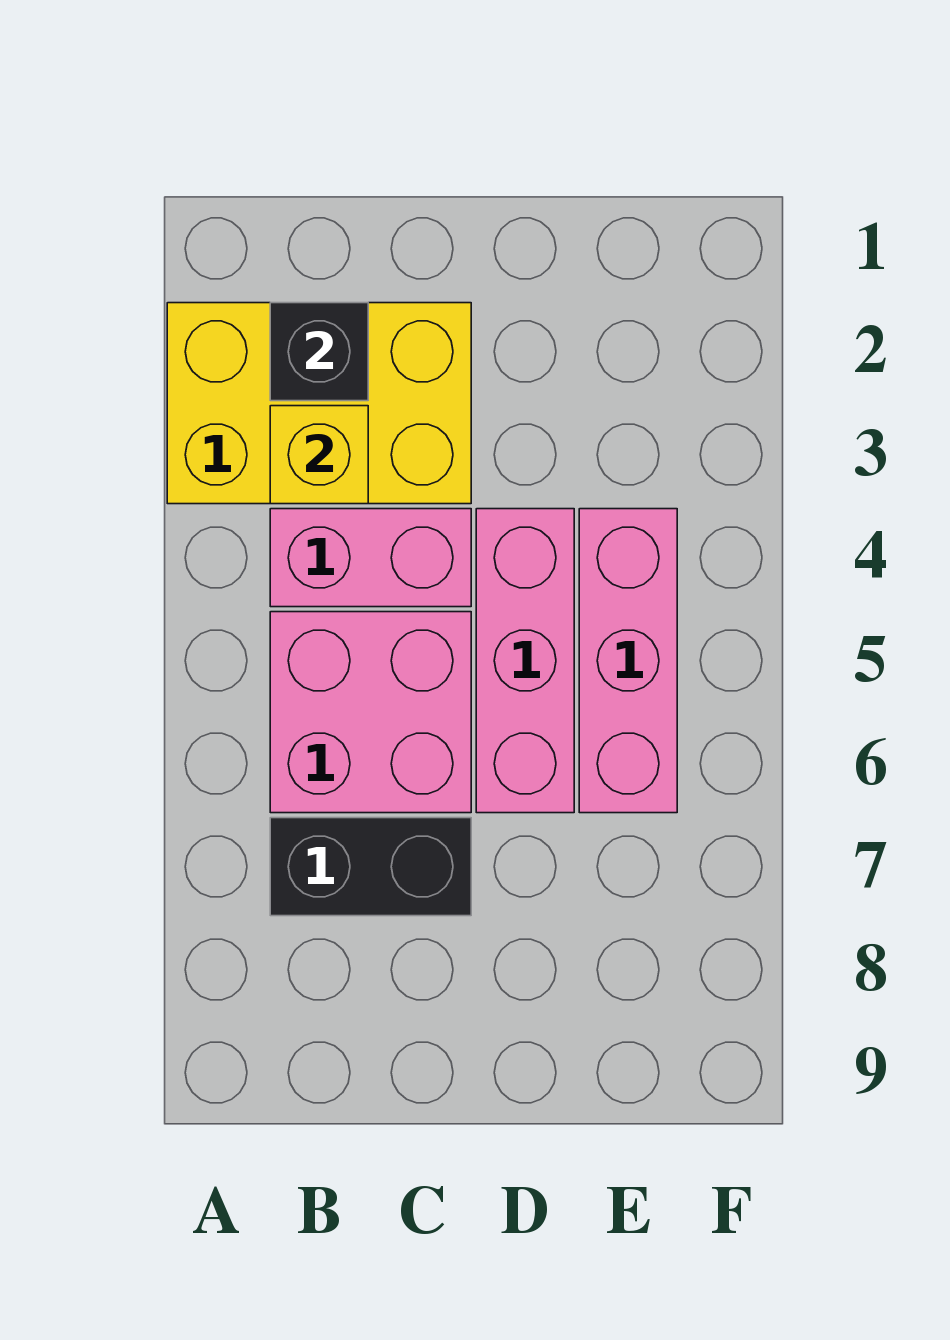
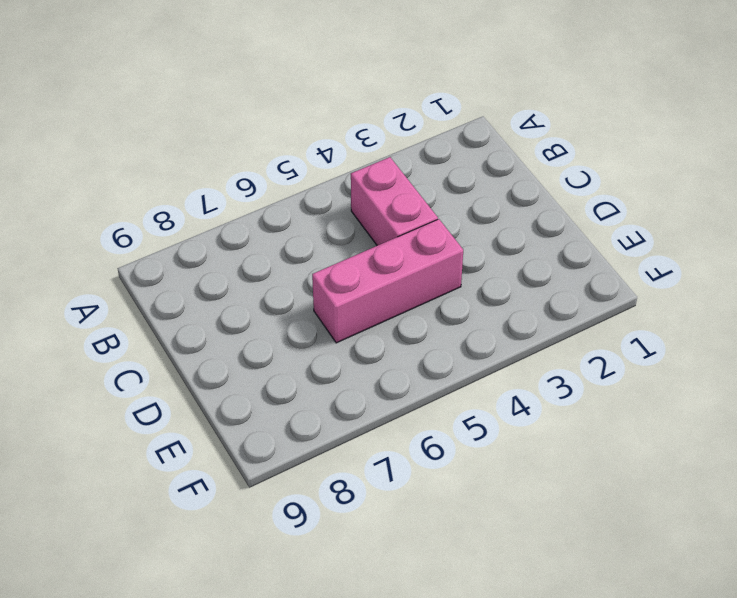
none -> yellow 2x3 brick [167,303,471,504]
none -> pink 2x2 brick [270,612,471,813]

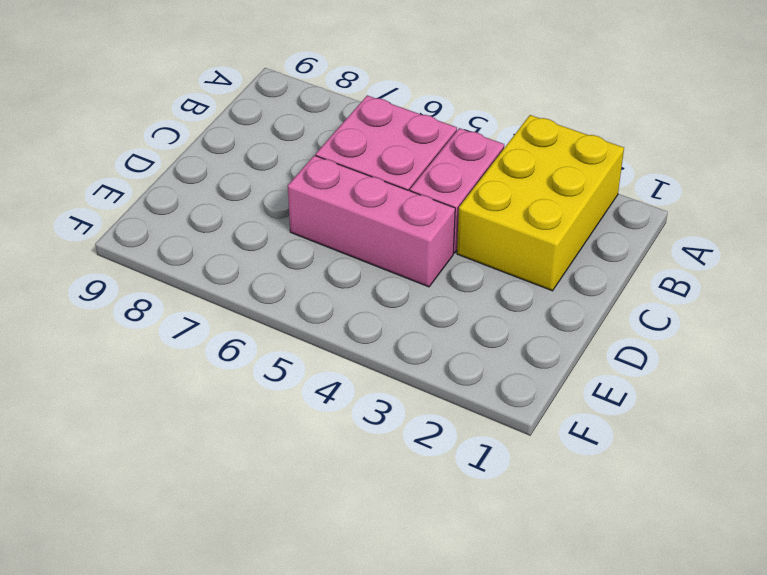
none -> black 1x2 brick [270,818,471,916]
none -> pink 1x3 brick [579,509,677,813]

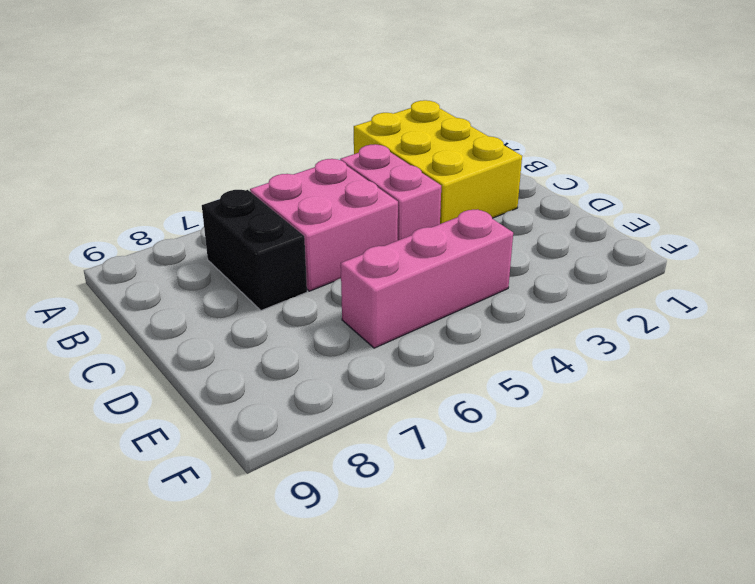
none -> pink 1x3 brick [476,509,574,813]
none -> black 1x1 brick [270,303,368,401]

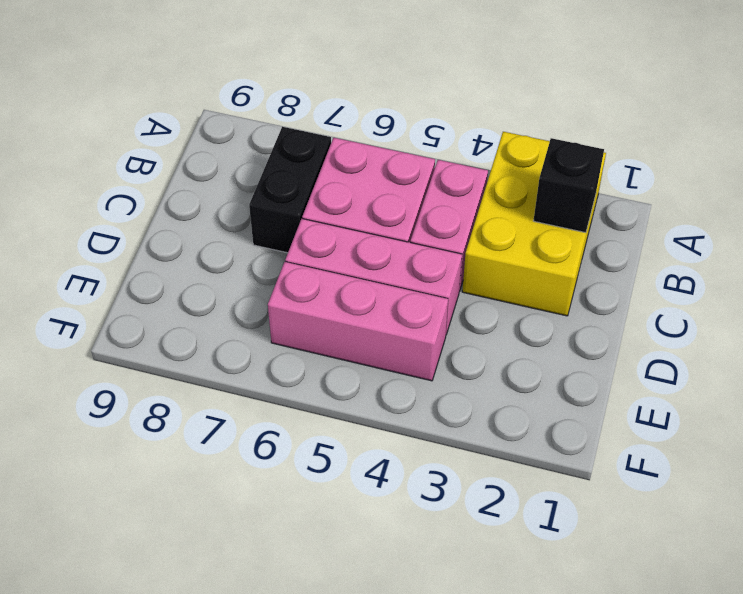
none -> yellow 1x1 brick [270,406,368,504]

